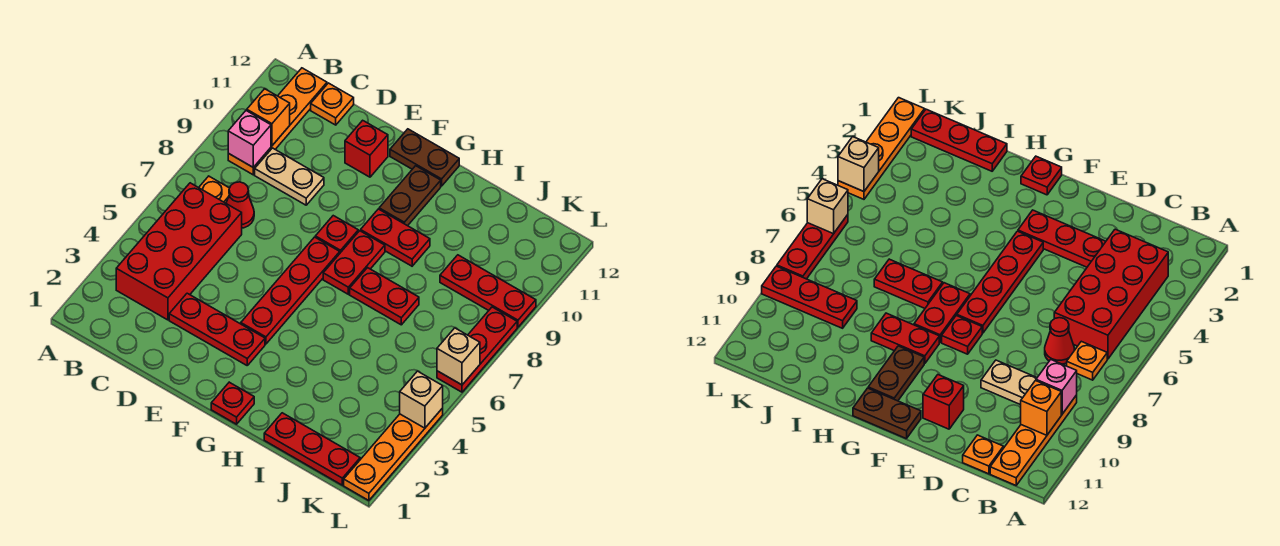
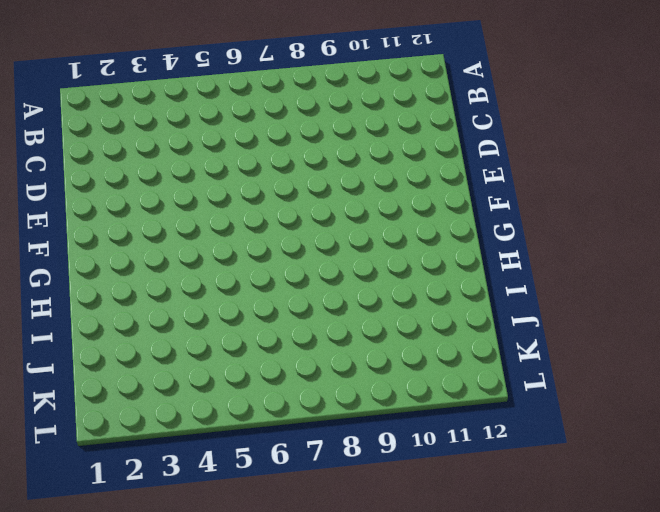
none -> red 2x4 brick [116,183,242,320]
none -> orange 1x1 plate [199,176,229,203]
none -> orange 1x4 plate [228,68,327,175]

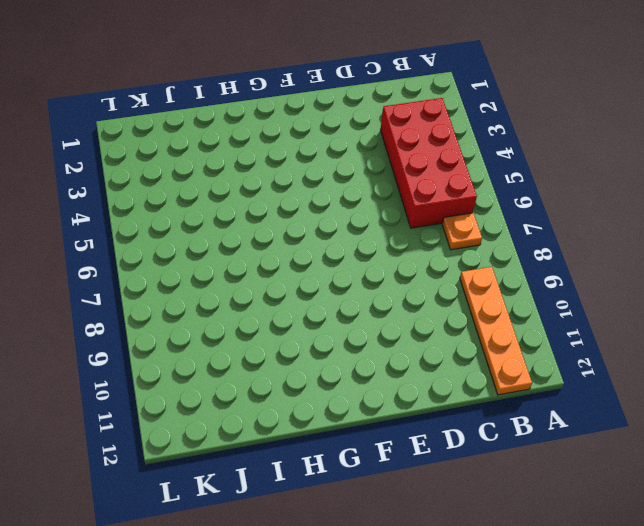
none -> red 1x1 cone [226,182,254,228]
none -> tan 1x2 plate [255,148,324,205]
none -> orange 1x1 plate [311,83,354,125]

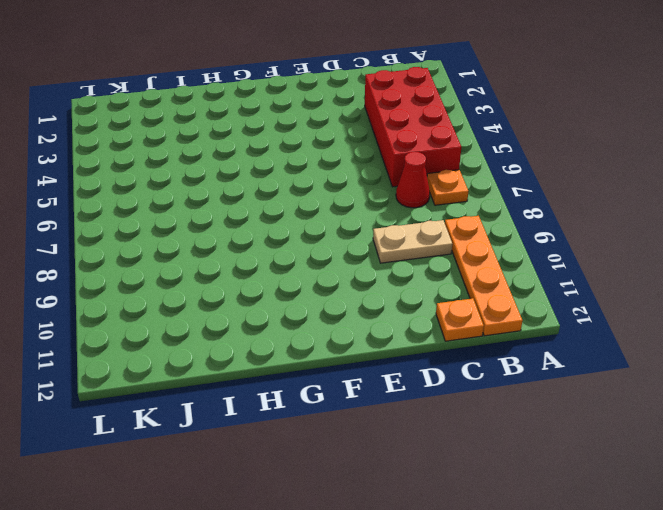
none -> red 1x3 plate [169,293,265,365]
none -> red 1x1 brick [345,120,388,177]
none -> red 1x4 plate [241,237,340,344]

